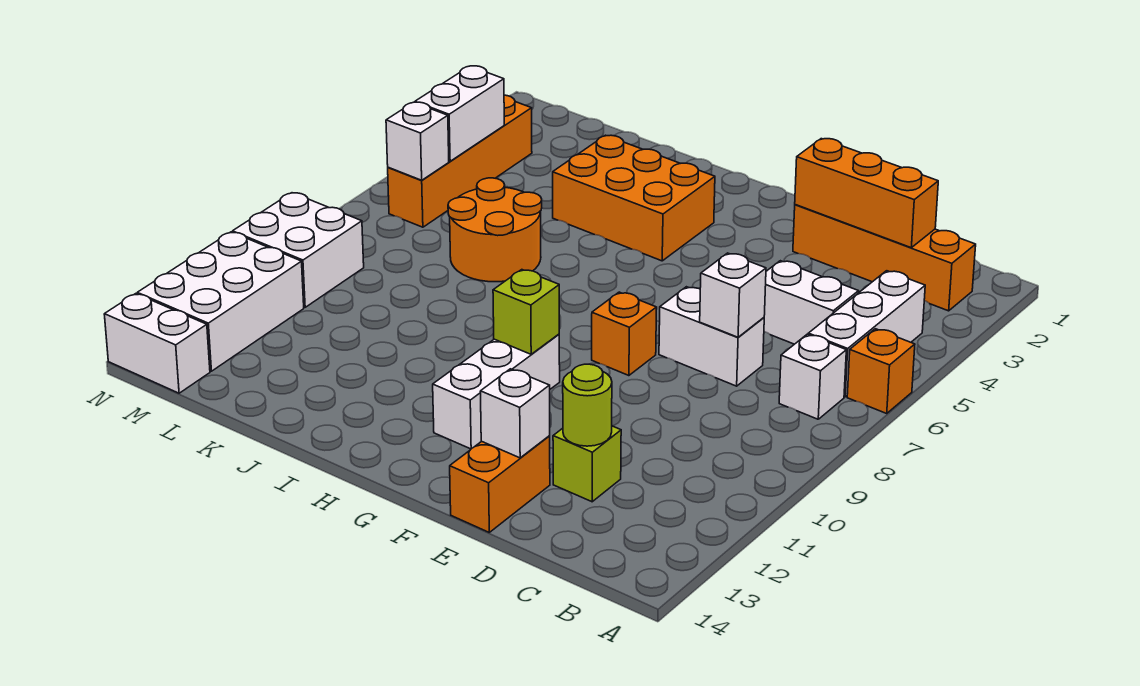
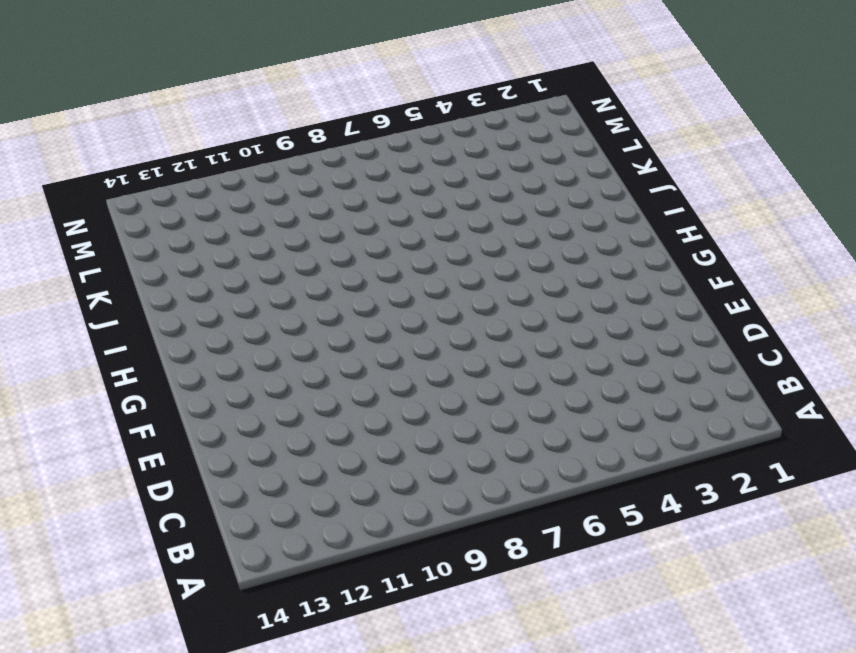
none -> orange 1x1 brick [847,329,915,413]
none -> orange 1x4 brick [793,205,976,311]
none -> white 1x3 brick [808,271,925,397]

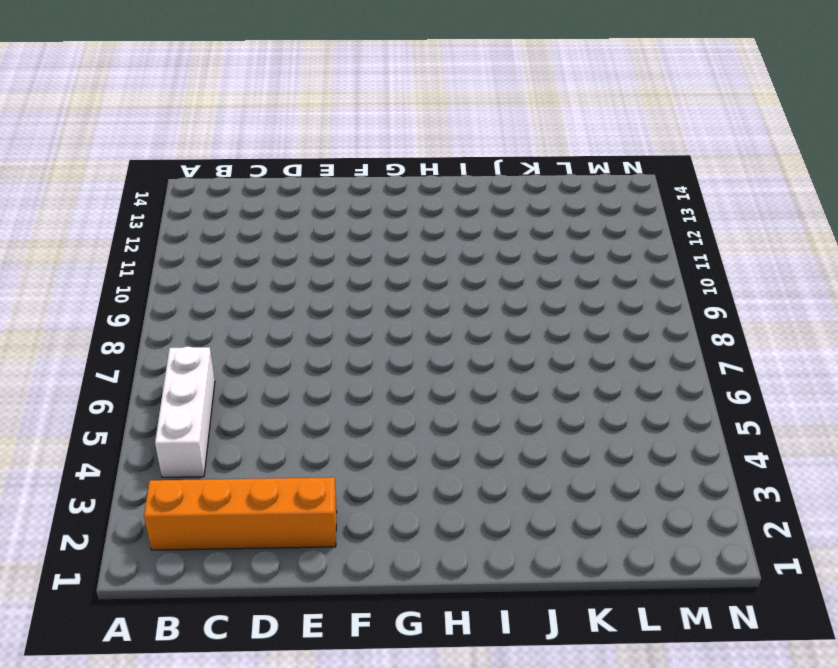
none -> orange 1x1 brick [847,329,915,413]
none -> white 1x1 brick [779,334,846,419]
none -> white 1x2 brick [764,261,859,344]

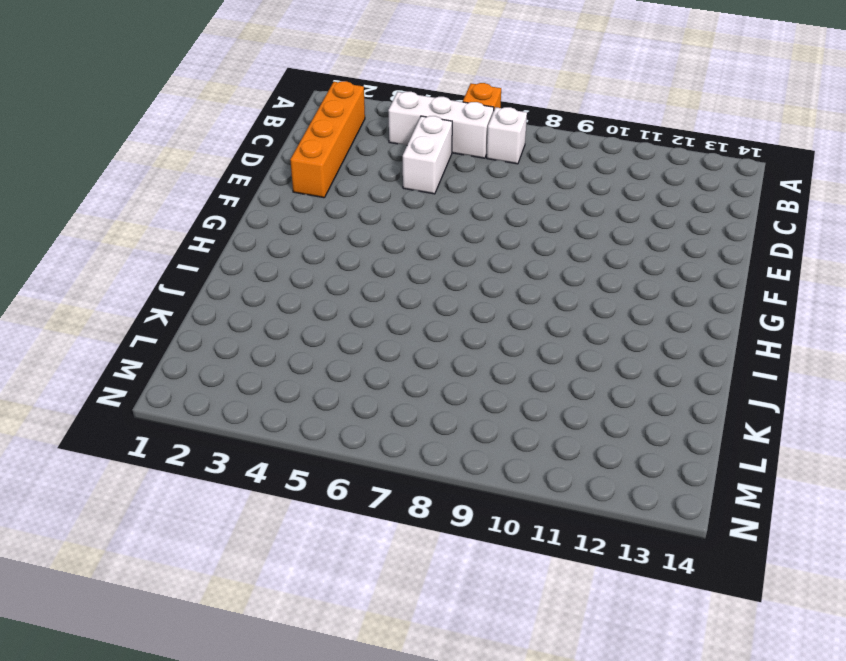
none -> white 1x2 brick [659,287,764,386]
none -> lime 1x1 brick [553,426,621,502]
none -> orange 1x2 brick [450,436,550,532]

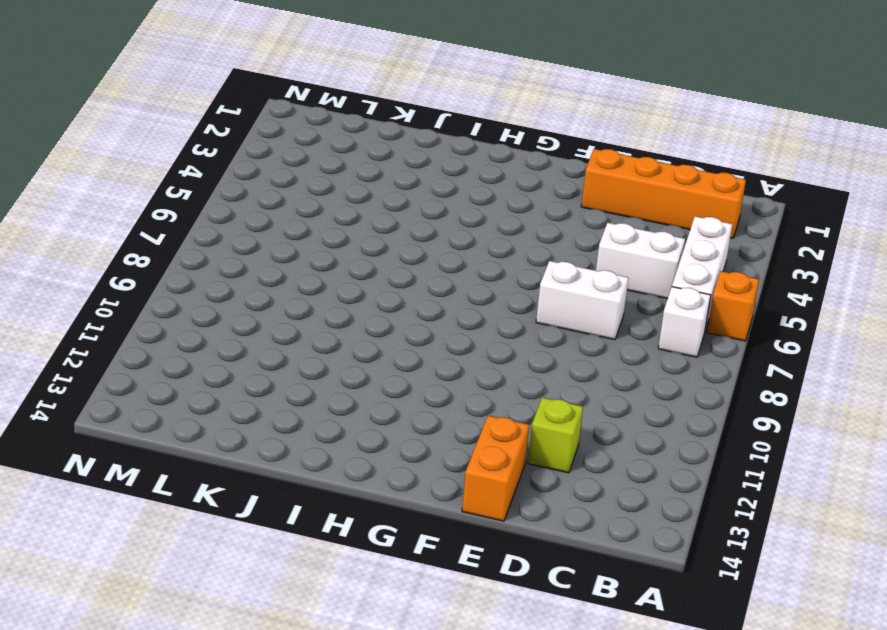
none -> orange 1x1 brick [592,292,657,376]
none -> white 1x3 brick [433,334,560,449]
none -> orange 2x3 brick [553,135,715,261]

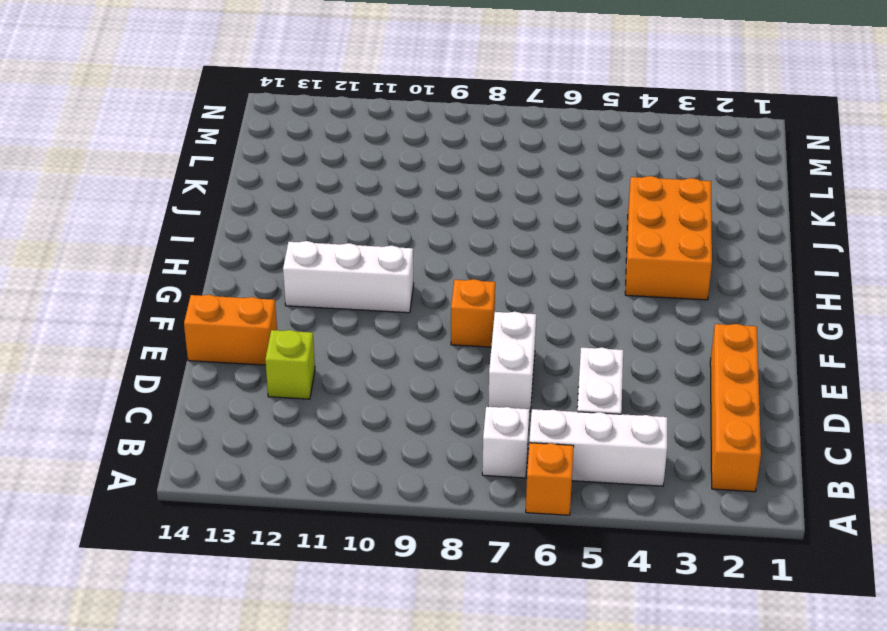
none -> orange 2x2 round brick [448,178,542,282]
none -> orange 1x4 brick [388,95,532,227]
none -> white 2x2 brick [233,193,364,307]

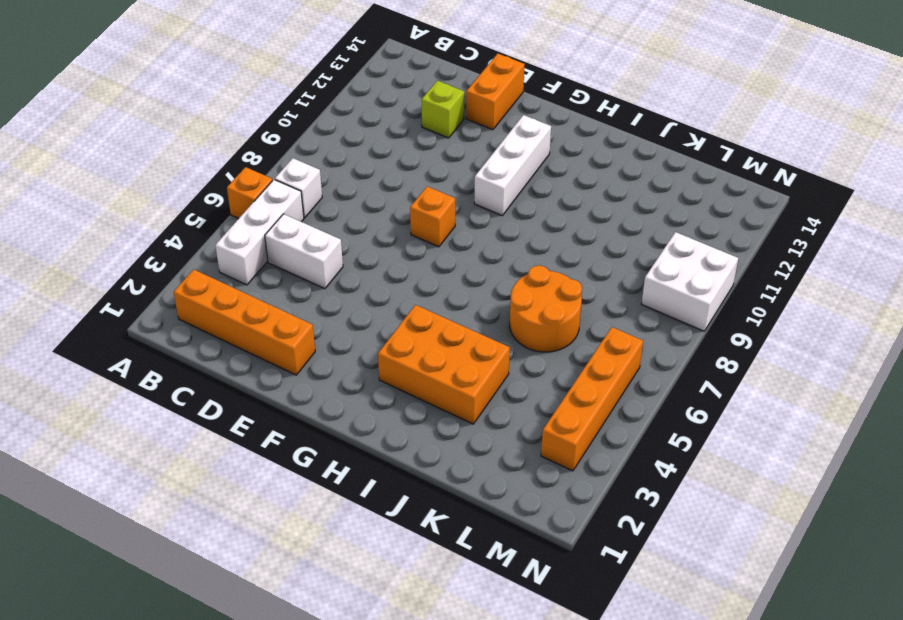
none -> white 1x2 brick [659,287,764,386]
none -> white 2x3 brick [137,232,304,371]
none -> white 1x2 brick [104,294,210,393]

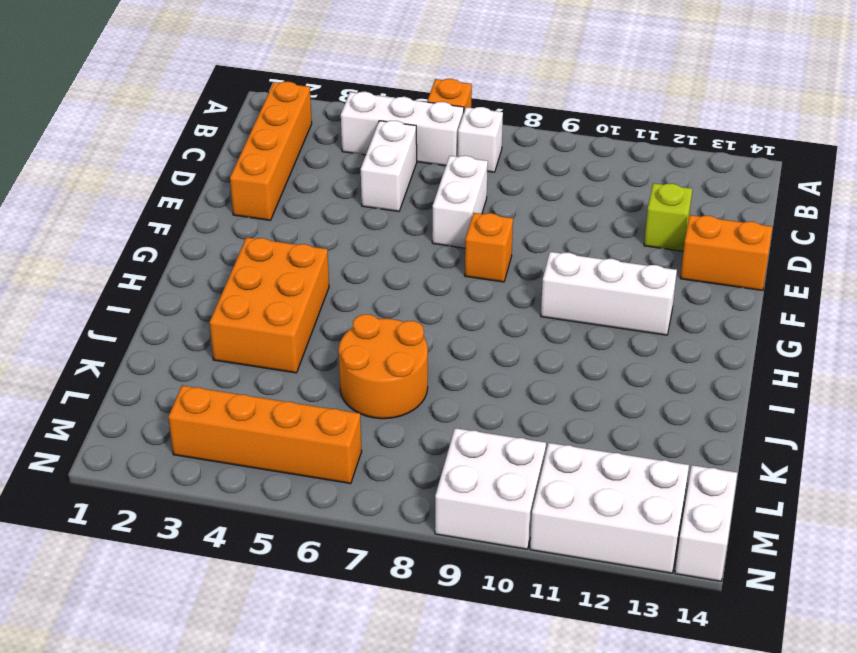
none -> orange 1x3 brick [795,139,938,248]
none -> white 1x1 brick [700,253,766,337]
none -> lime 1x1 round brick [563,364,612,446]

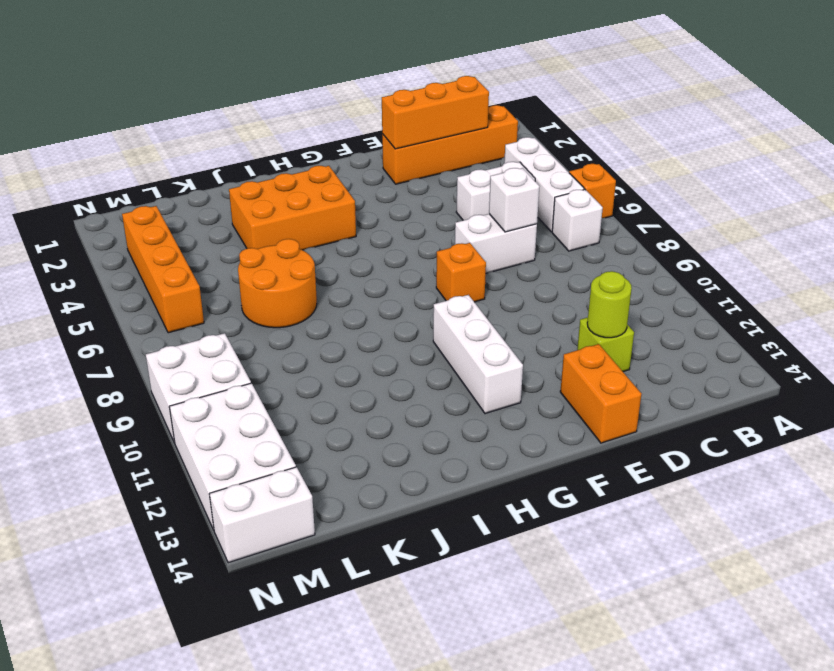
none -> white 1x1 brick [480,369,550,458]
none -> lime 1x1 brick [493,270,559,354]
none -> white 1x2 brick [415,66,504,161]

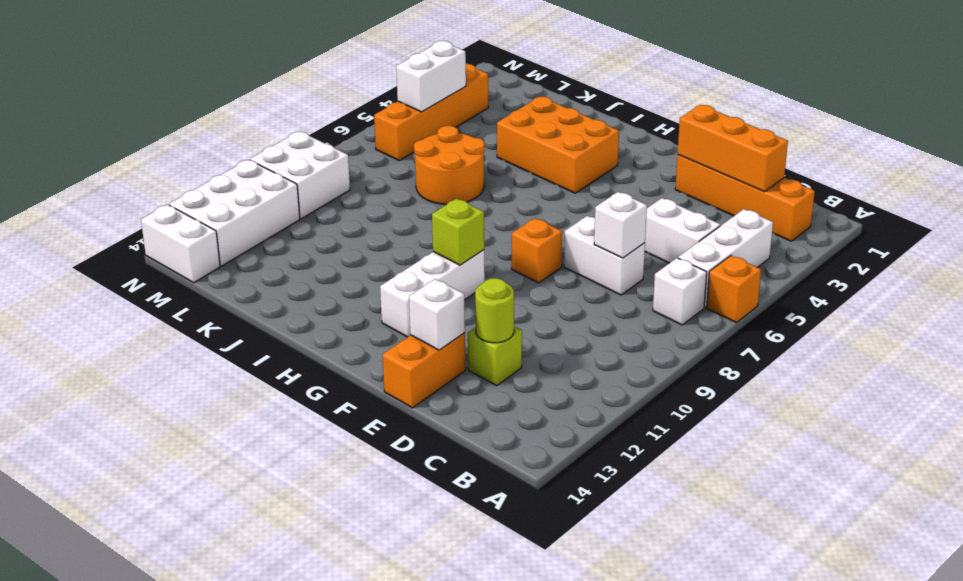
none -> white 1x1 brick [386,102,449,180]

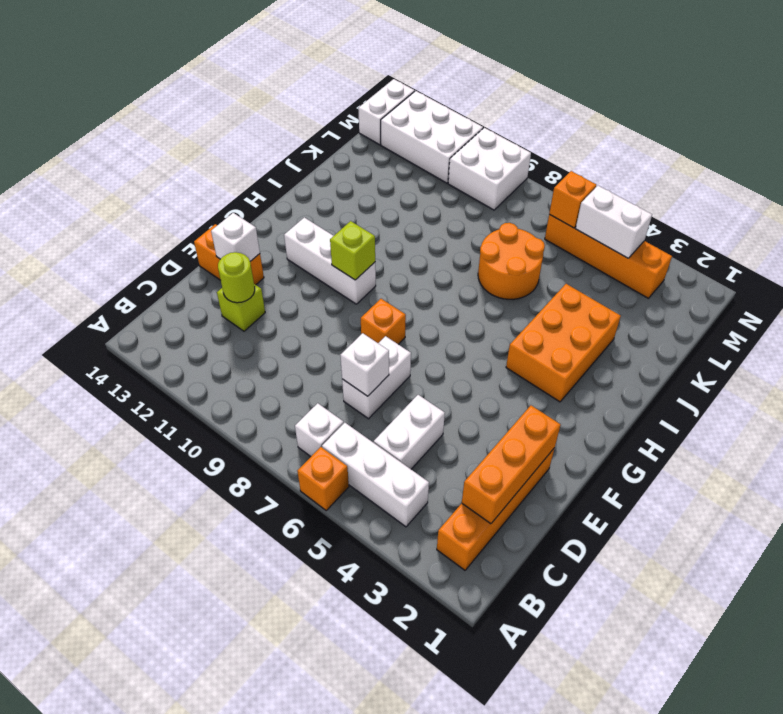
orange 1x1 brick [549,171,596,228] -> white 1x1 brick [386,102,449,180]

